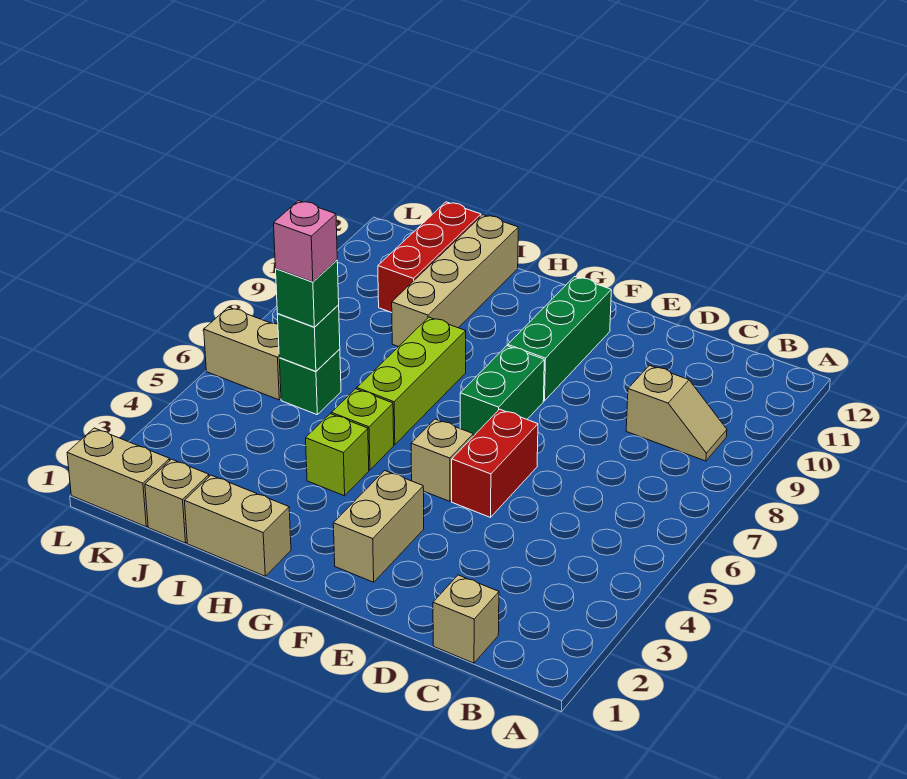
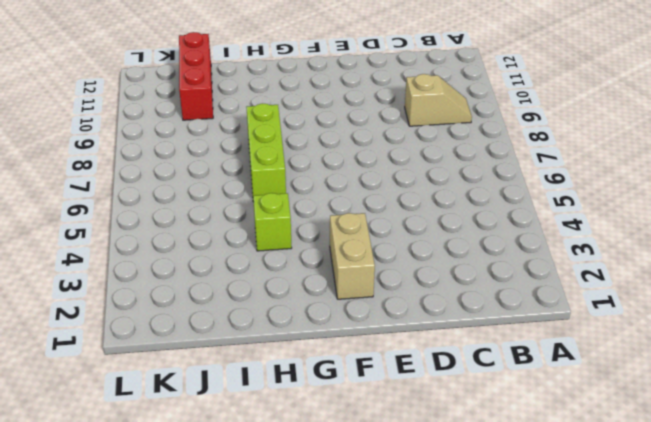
none -> tan 1x1 brick [433,575,499,663]
none -> red 1x2 brick [452,409,538,517]
none -> tan 1x1 brick [411,419,473,501]

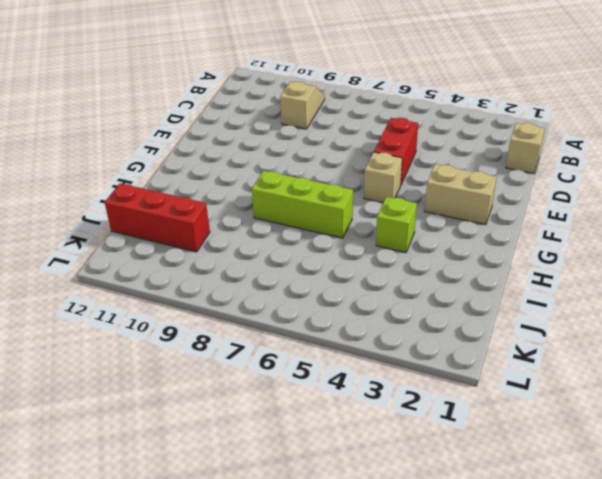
red 1x2 brick [374,118,418,184] -> red 1x2 brick turned to [452,409,538,517]
none -> green 1x2 brick [460,346,544,436]
none -> green 1x3 brick [507,276,611,401]
none -> tan 1x2 brick [185,475,291,576]

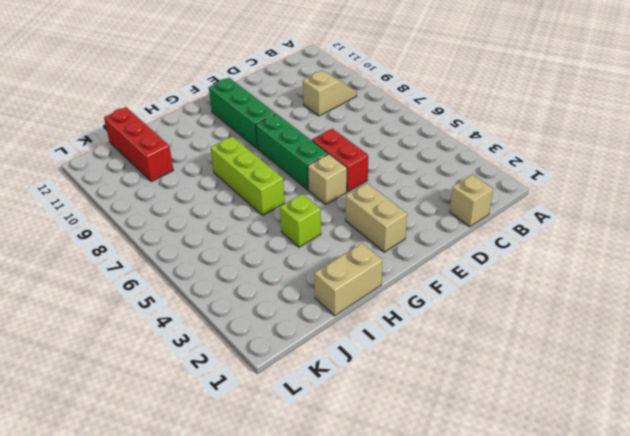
green 1x3 brick [256,114,328,190] -> green 1x2 brick [460,346,544,436]
none -> lime 1x1 brick [331,389,394,470]
none -> tan 1x4 brick [392,215,518,347]
none -> tan 1x1 brick [145,459,209,543]

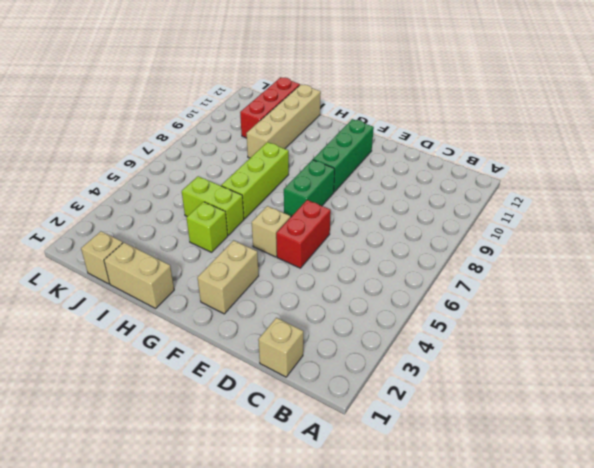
lime 1x2 brick [182,176,244,235] -> lime 1x1 brick [331,389,394,470]
none -> tan 1x2 slope [626,365,727,461]
none -> green 1x1 brick [279,349,341,414]
none -> tan 1x2 brick [67,428,170,527]

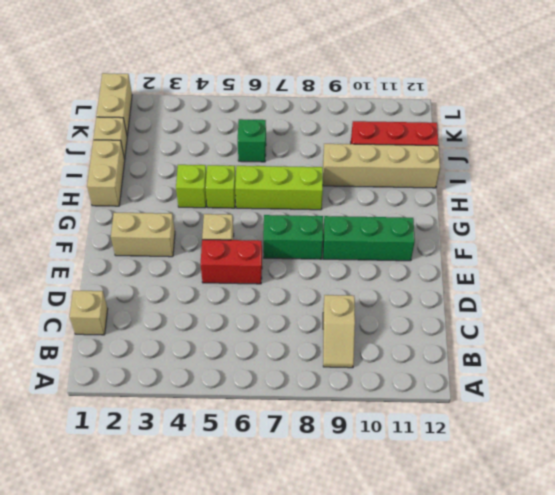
none -> tan 1x2 brick [204,307,281,400]
none -> green 1x1 brick [277,305,340,371]
none -> green 1x1 brick [276,260,339,327]

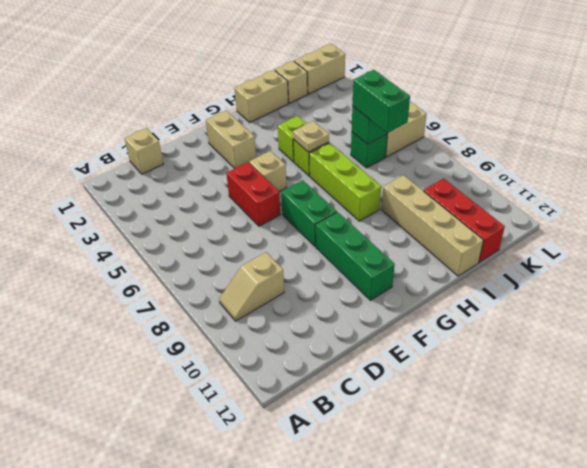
tan 1x1 plate [293,121,329,152] -> none
green 1x2 brick [352,70,410,133] -> green 1x1 brick [276,260,339,327]
none -> pink 1x1 brick [274,201,337,282]

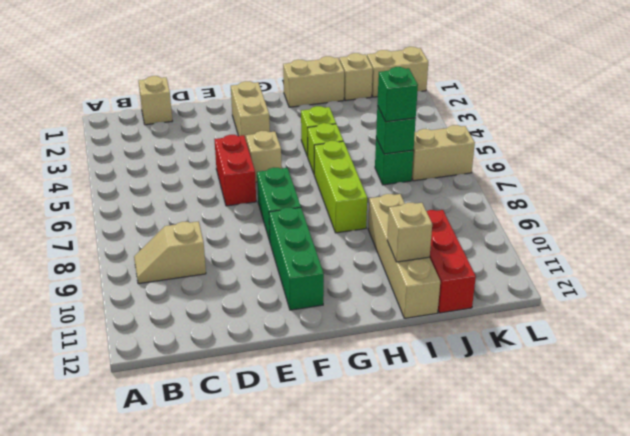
tan 1x1 brick [387,203,432,262] -> none
none -> pink 1x1 brick [274,201,337,282]

